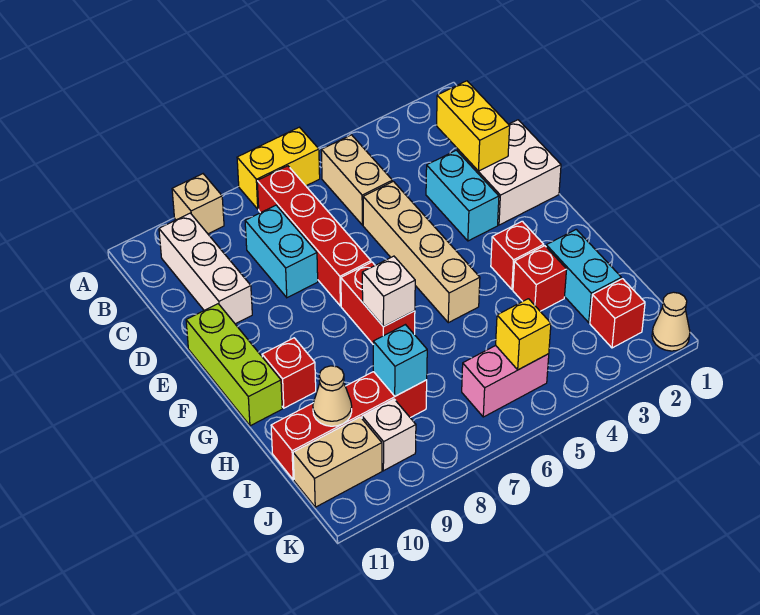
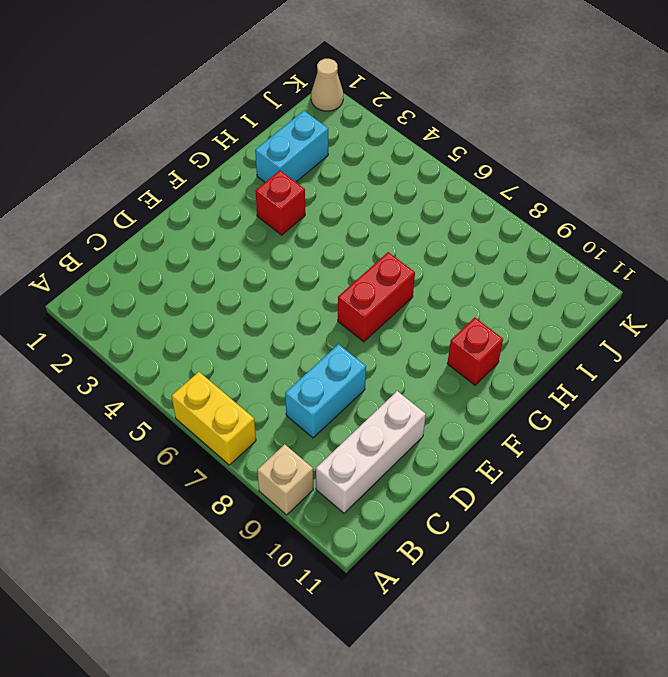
none -> tan 1x2 brick [321,135,392,225]
none -> red 1x4 brick [257,166,371,306]
none -> white 2x2 brick [458,120,561,225]

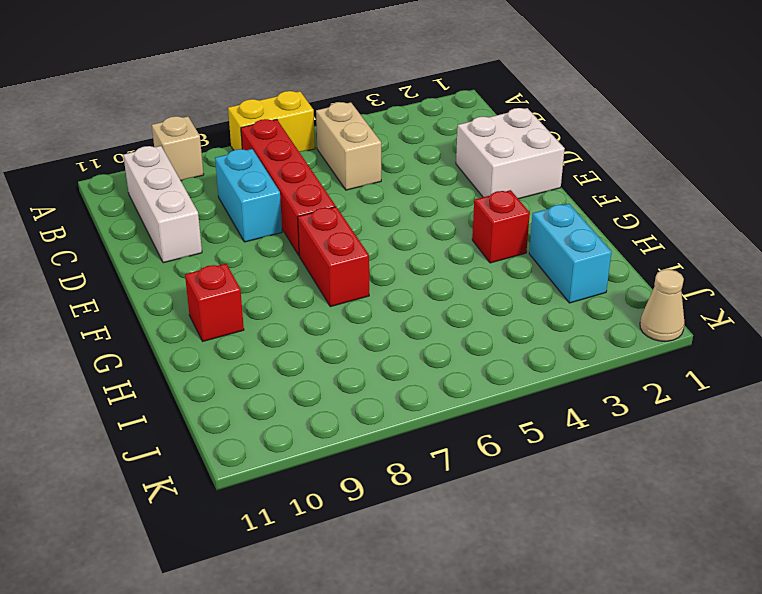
none -> cyan 1x2 brick [426,150,499,241]
none -> tan 1x4 brick [363,181,480,323]
none -> lime 1x3 brick [186,304,282,426]

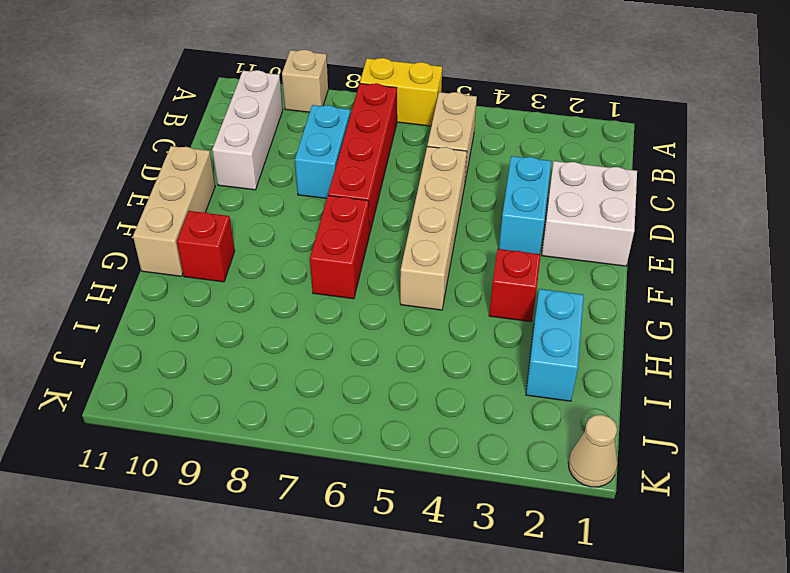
tan 1x3 brick [133,146,215,276] -> lime 1x3 brick [186,304,282,426]
none -> red 1x1 brick [513,246,567,311]
none -> red 1x4 brick [271,372,427,480]
none -> red 1x1 brick [590,279,645,348]

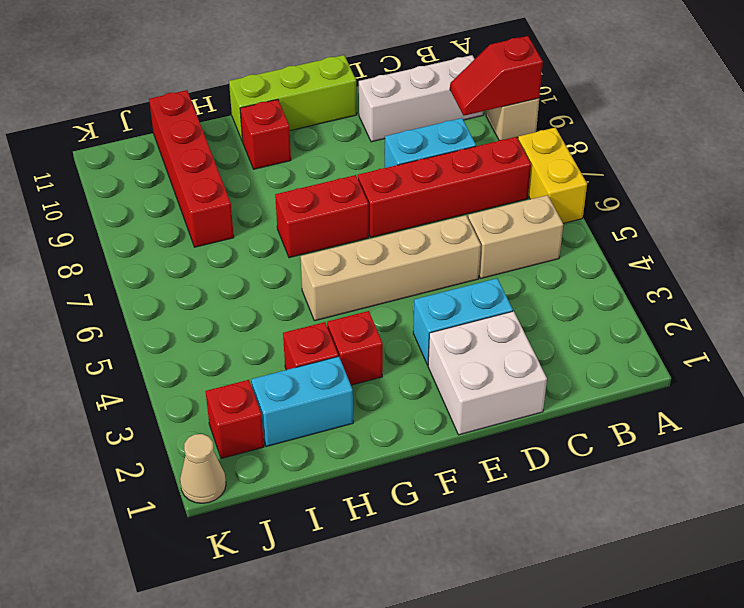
red 1x2 slope [450,36,543,116] -> none
none -> pink 1x2 brick [462,346,549,417]
none -> white 1x1 brick [362,399,416,471]
none -> tan 1x2 brick [293,417,382,507]

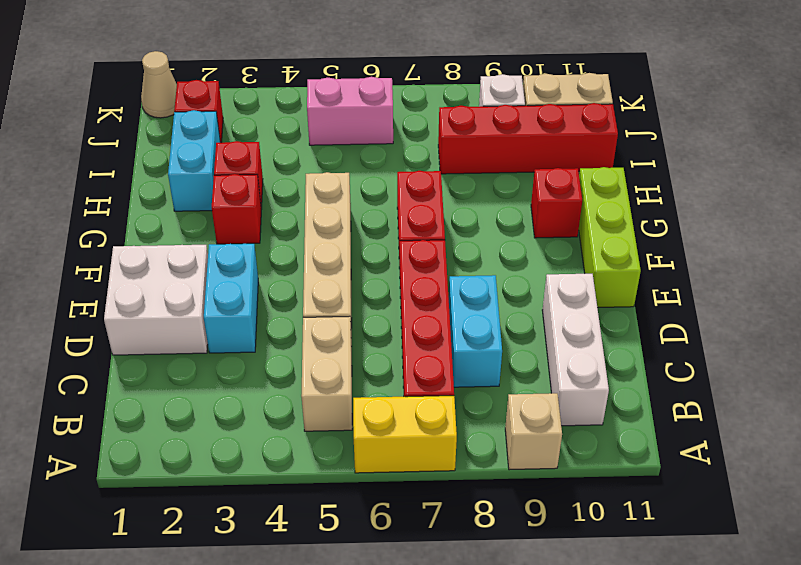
none -> yellow 1x2 brick [437,81,510,171]
none -> white 1x1 brick [362,256,415,327]
none -> cyan 1x1 brick [373,325,427,396]

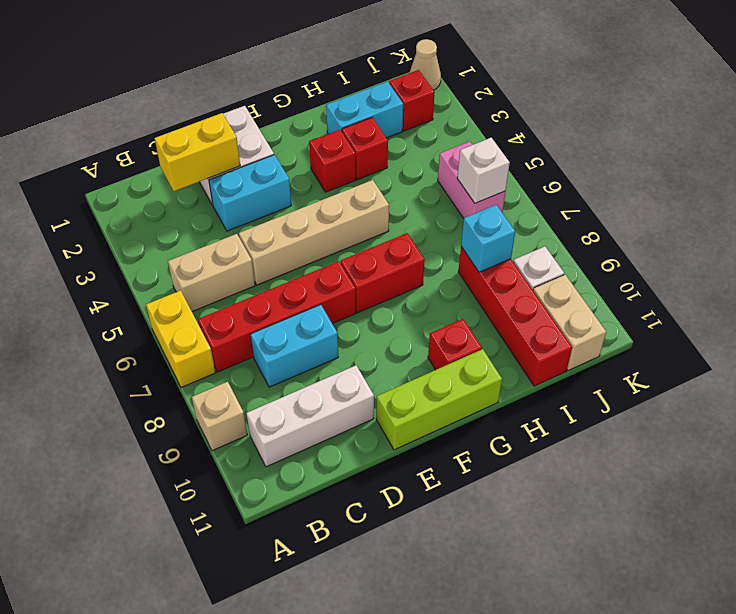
white 1x1 brick [457,138,510,203] -> white 1x1 brick moved to [362,256,415,327]
none -> tan 1x1 cone [313,366,352,426]
none -> yellow 1x1 brick [496,299,551,370]

